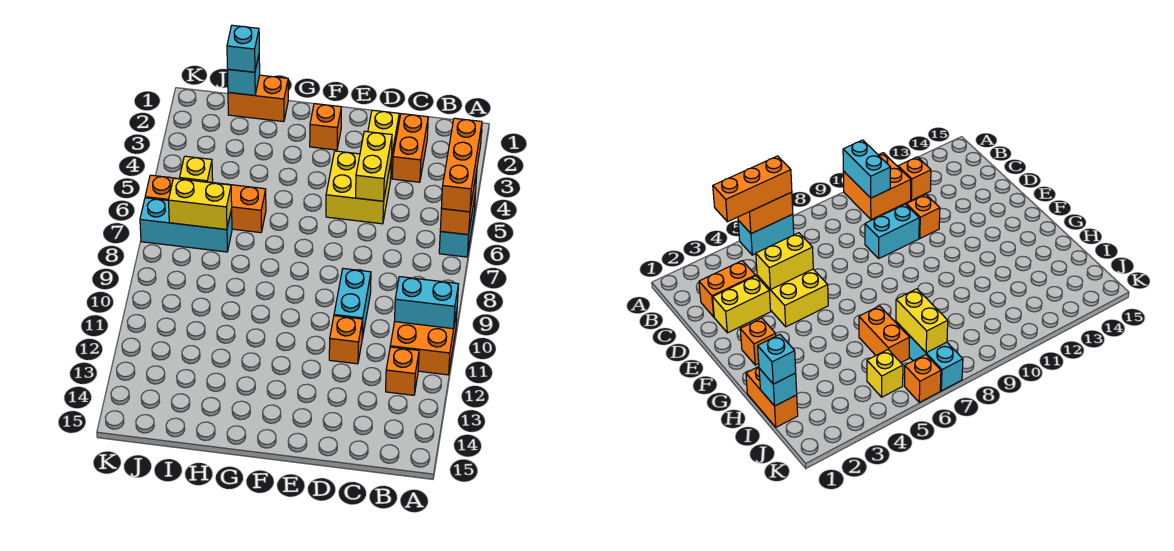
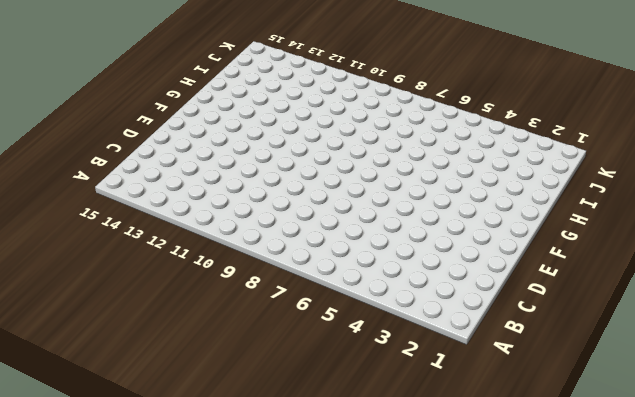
none -> cyan 1x2 brick [439,192,476,257]
none -> orange 2x2 brick [390,311,457,375]
none -> orange 1x1 brick [386,347,419,395]

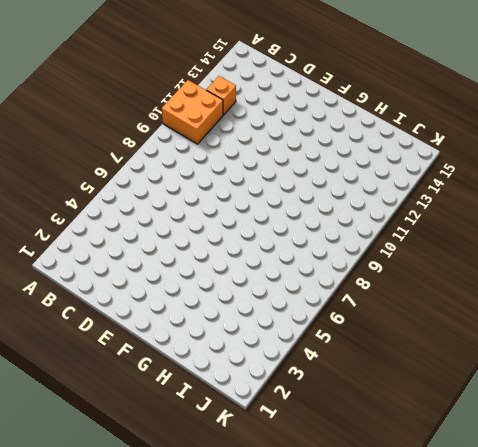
none -> cyan 1x2 brick [439,192,476,257]
none -> orange 1x2 brick [392,114,428,182]
none -> yellow 1x2 brick [368,110,399,176]

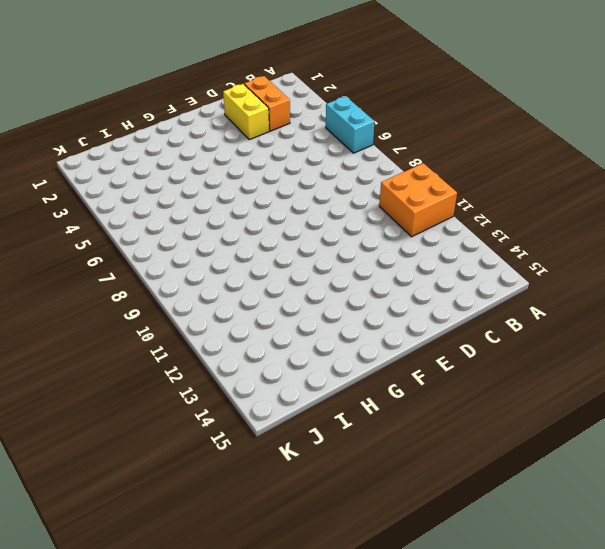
none -> orange 1x1 brick [386,347,419,395]
none -> yellow 2x2 brick [326,151,391,224]
none -> cyan 1x2 brick [334,269,371,338]

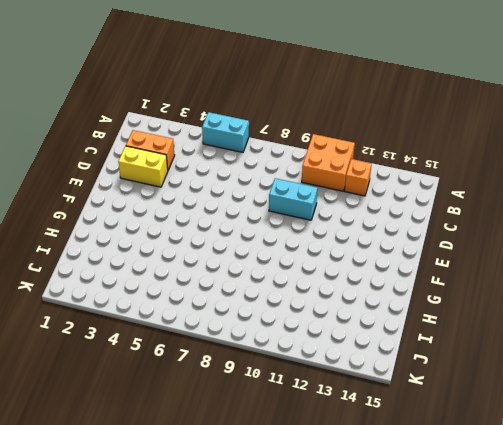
none -> yellow 2x2 brick [326,151,391,224]
none -> orange 1x1 brick [329,316,363,364]
none -> orange 1x1 brick [310,104,341,150]

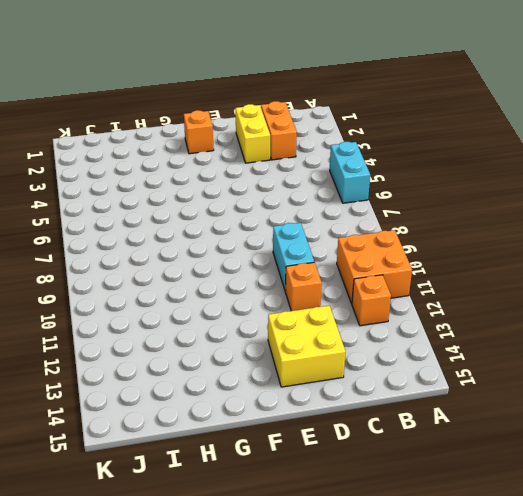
yellow 2x2 brick [268,306,346,387] -> yellow 2x2 brick moved to [326,151,391,224]
none -> orange 1x2 brick [228,75,288,122]
none -> orange 1x2 brick [209,182,266,233]
none -> cyan 1x3 brick [140,198,232,252]

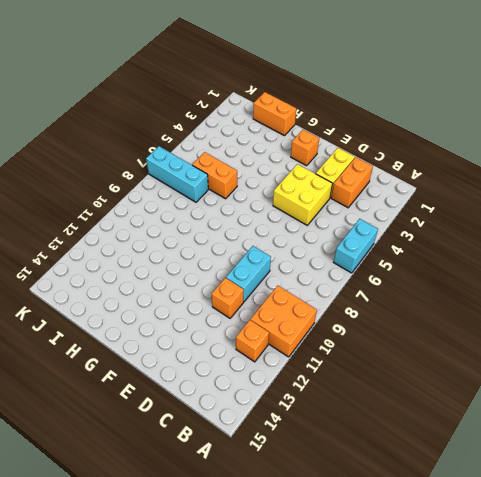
none -> yellow 1x1 brick [180,156,213,182]
none -> orange 1x1 brick [145,175,178,200]
none -> orange 1x2 brick [440,171,477,235]

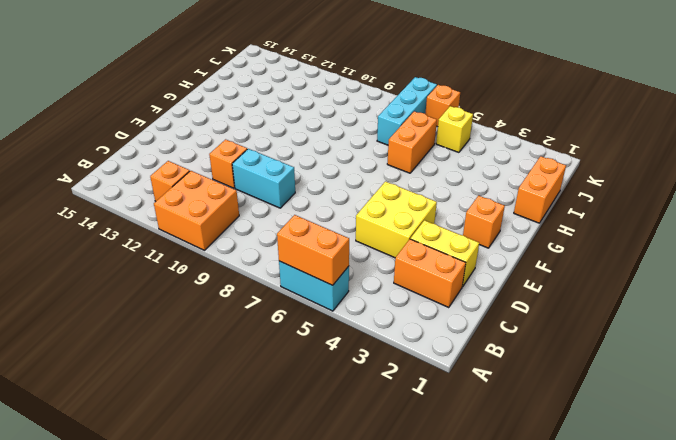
none -> cyan 1x2 brick [395,277,458,329]
none -> yellow 1x2 brick [356,131,392,201]
none -> cyan 1x1 brick [227,56,260,95]

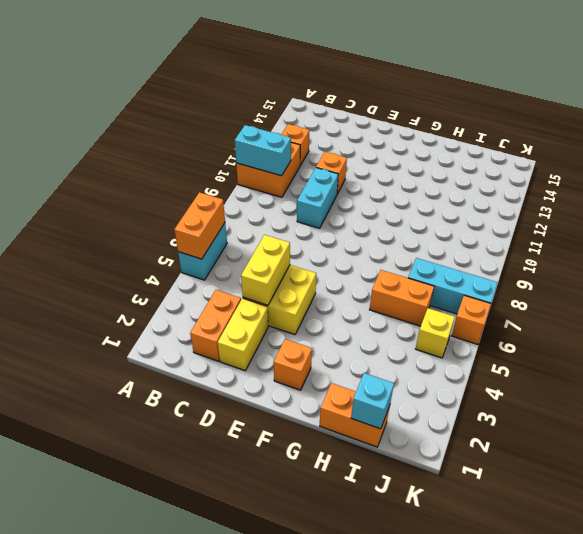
none -> yellow 1x2 brick [168,178,232,230]
none -> orange 1x3 brick [441,118,482,212]
none -> cyan 1x1 brick [227,25,259,72]

